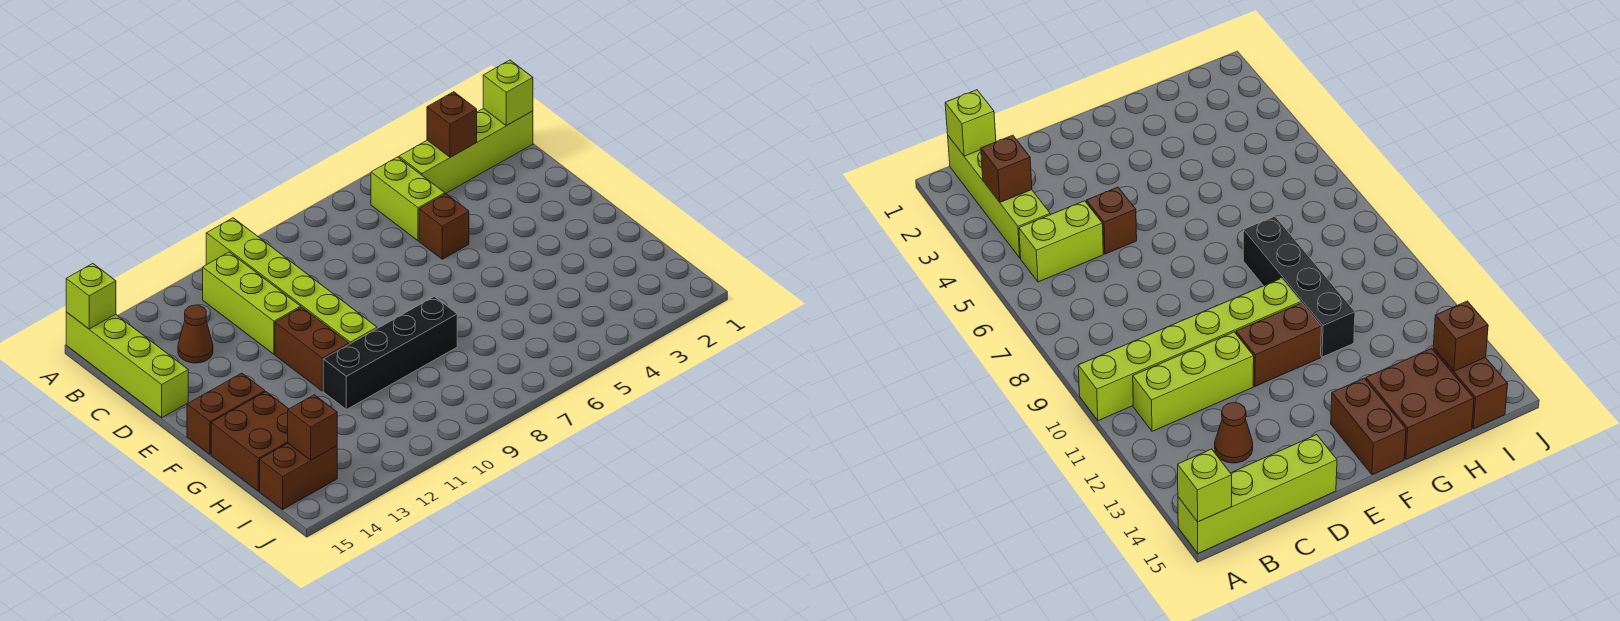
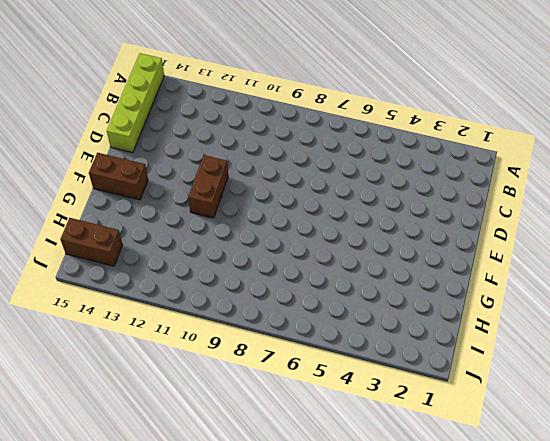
none -> lime 1x6 brick [206,218,377,344]
none -> lime 1x4 brick [399,108,533,194]
none -> lime 1x2 brick [371,157,445,241]

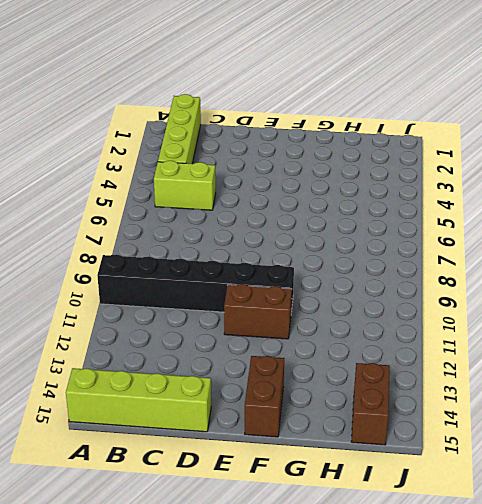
black 1x6 brick [97,254,294,312] -> lime 1x6 brick [206,218,377,344]
none -> lime 1x3 brick [203,252,301,354]
none -> brown 1x1 cone [178,305,213,363]
none -> brown 1x1 brick [419,194,469,259]

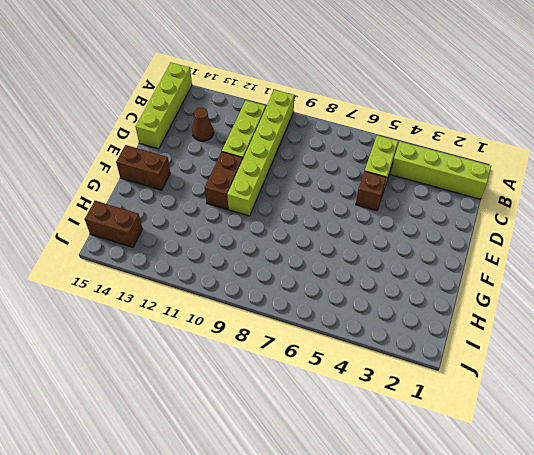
none -> black 1x4 brick [323,296,457,410]
none -> brown 2x2 brick [211,392,288,491]
none -> lime 1x1 brick [66,264,116,329]

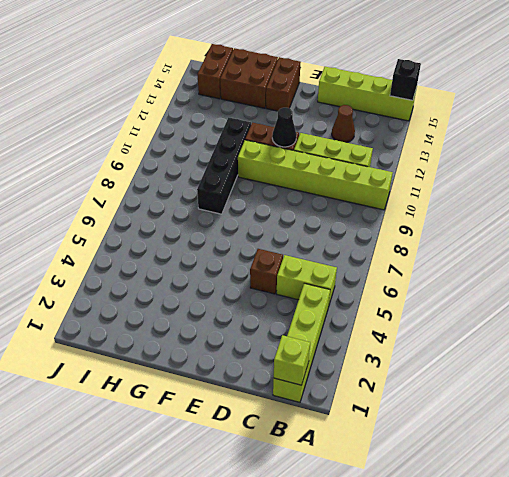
black 1x1 brick [390,59,421,101] -> lime 1x1 brick [66,264,116,329]
black 1x1 cone [272,108,297,147] -> none
none -> brown 1x1 brick [427,92,477,157]
none -> brown 1x1 brick [288,395,337,460]

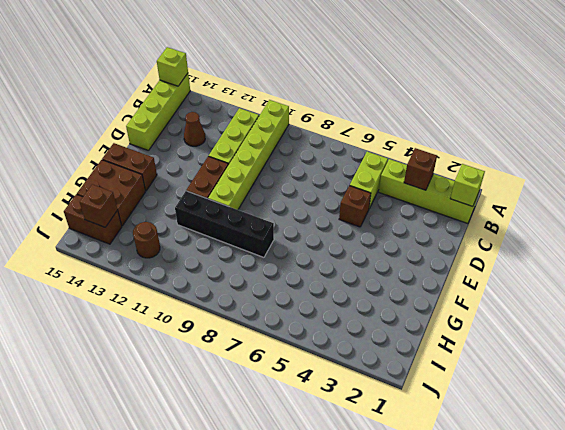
brown 1x1 round brick [133,222,160,258] -> none

